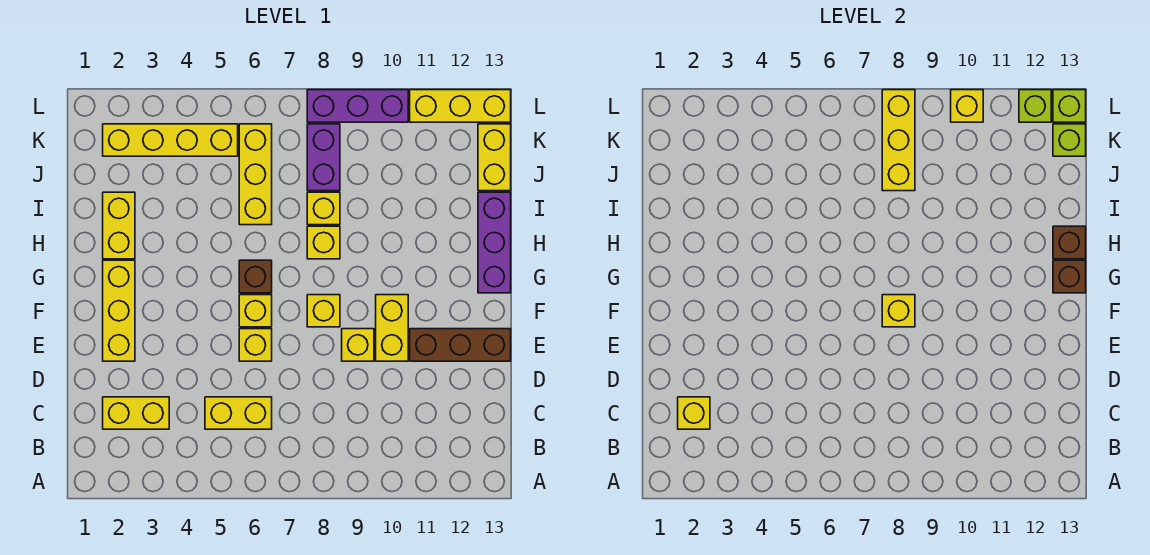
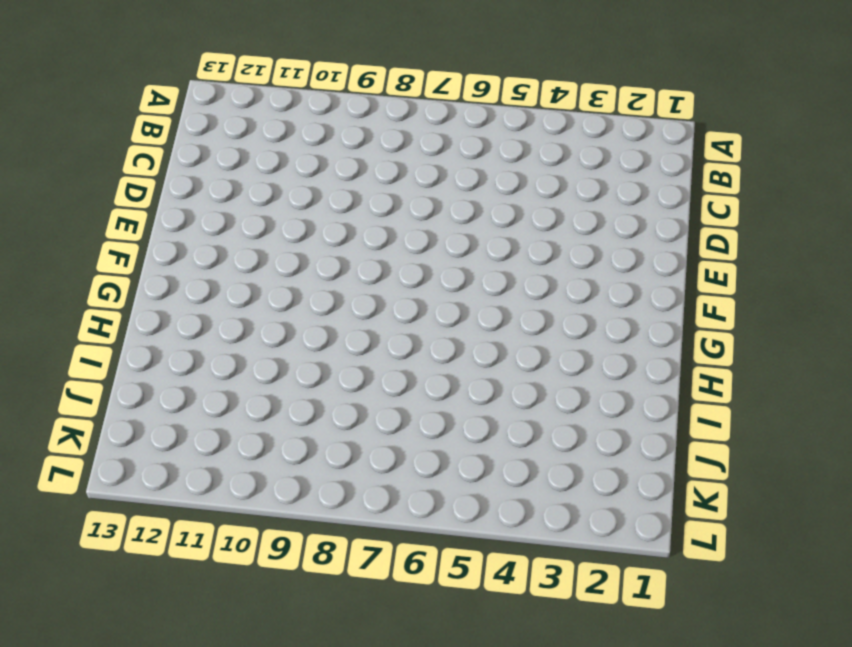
none -> yellow 1x2 brick [103,397,169,429]
none -> yellow 1x2 brick [205,397,272,429]
none -> yellow 1x3 brick [103,260,135,361]

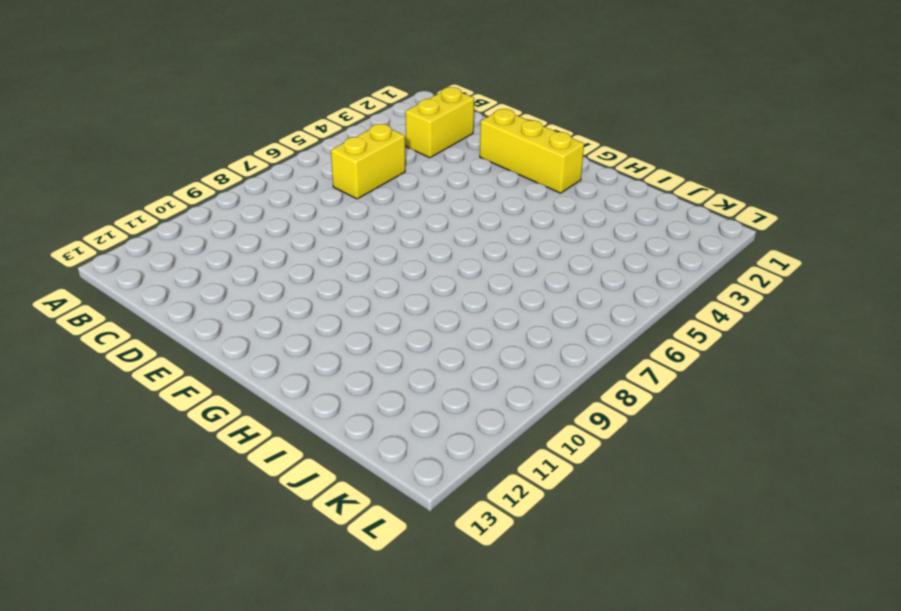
none -> yellow 1x1 brick [239,329,272,361]
none -> yellow 1x1 brick [342,329,374,361]
none -> yellow 1x2 brick [376,295,408,361]

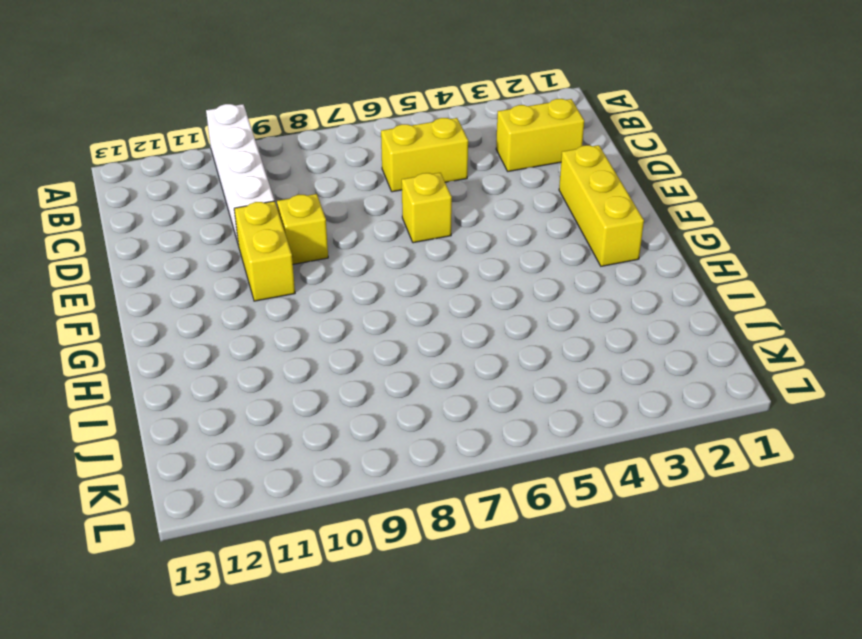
white 1x4 brick [206,104,274,246] -> none
none -> brown 1x3 brick [410,329,511,361]
none -> yellow 1x1 brick [239,295,272,327]
none -> yellow 1x1 brick [307,295,340,327]

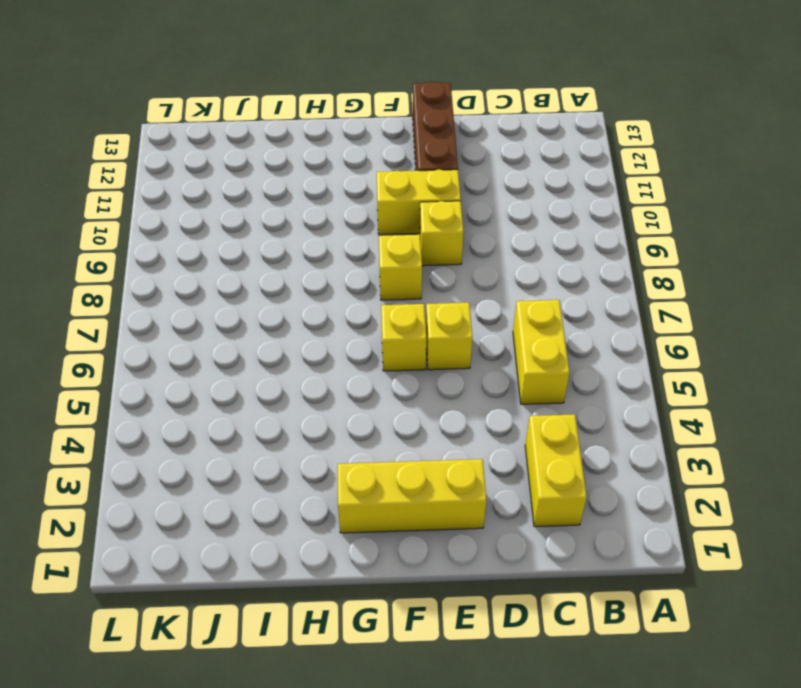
none -> brown 1x1 brick [239,260,272,293]
none -> purple 1x3 brick [478,192,511,293]
none -> yellow 1x2 brick [103,192,135,259]

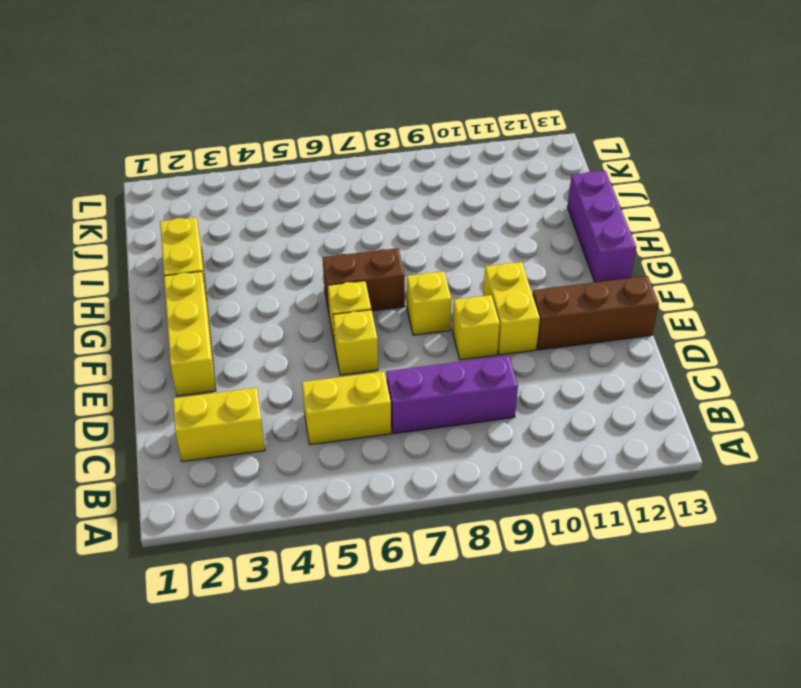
purple 1x3 brick [386,356,518,434] -> purple 1x3 brick moved to [307,90,408,122]
brown 1x2 brick [323,248,405,312] -> brown 1x1 brick [239,260,272,293]
none -> yellow 1x1 brick [307,226,340,259]
none -> yellow 1x3 brick [239,124,272,225]
none -> yellow 1x1 brick [307,192,340,225]

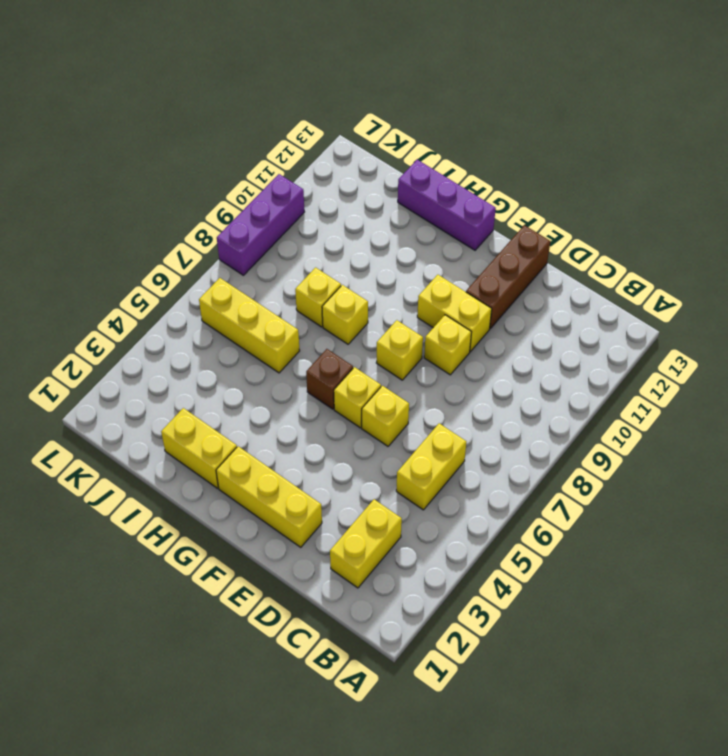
none -> purple 1x2 brick [307,124,340,191]
none -> yellow 1x2 brick [478,124,511,191]
none -> yellow 1x4 brick [103,124,238,156]

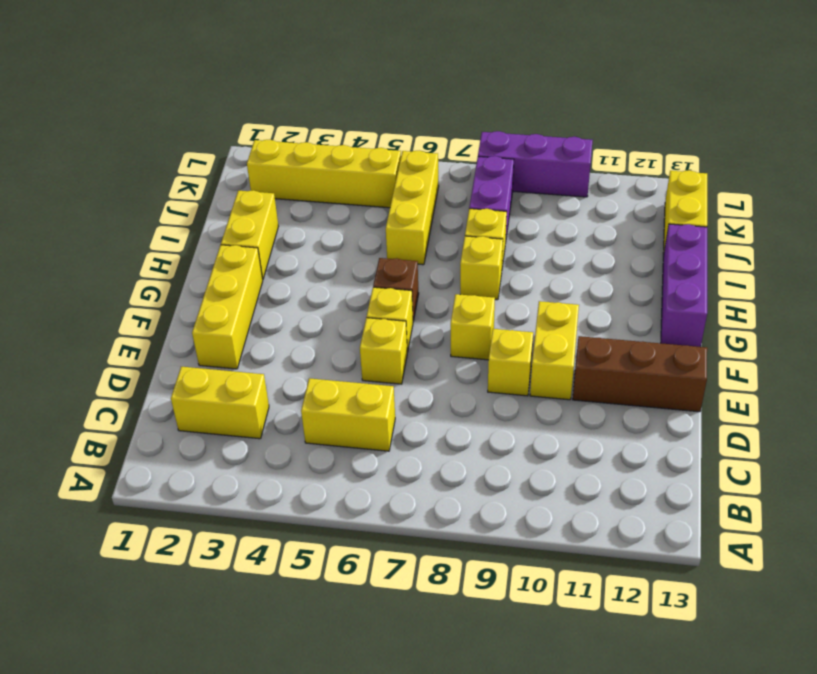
none -> yellow 1x3 brick [410,90,511,122]
none -> yellow 1x1 brick [678,397,710,429]
none -> yellow 1x1 brick [882,295,915,327]

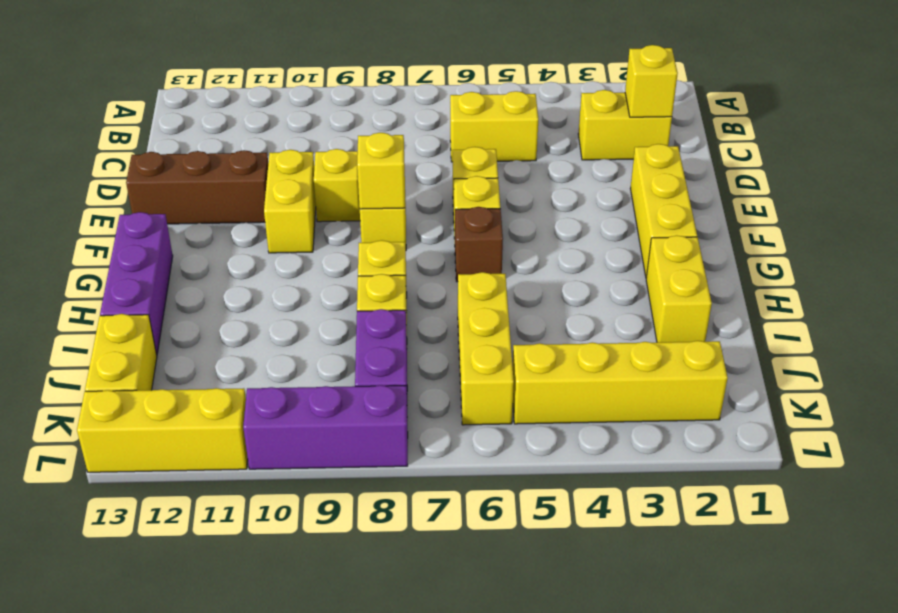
none -> brown 1x1 brick [1053,260,1086,293]
none -> brown 1x1 brick [1053,226,1086,259]
none -> yellow 1x3 brick [882,90,915,191]

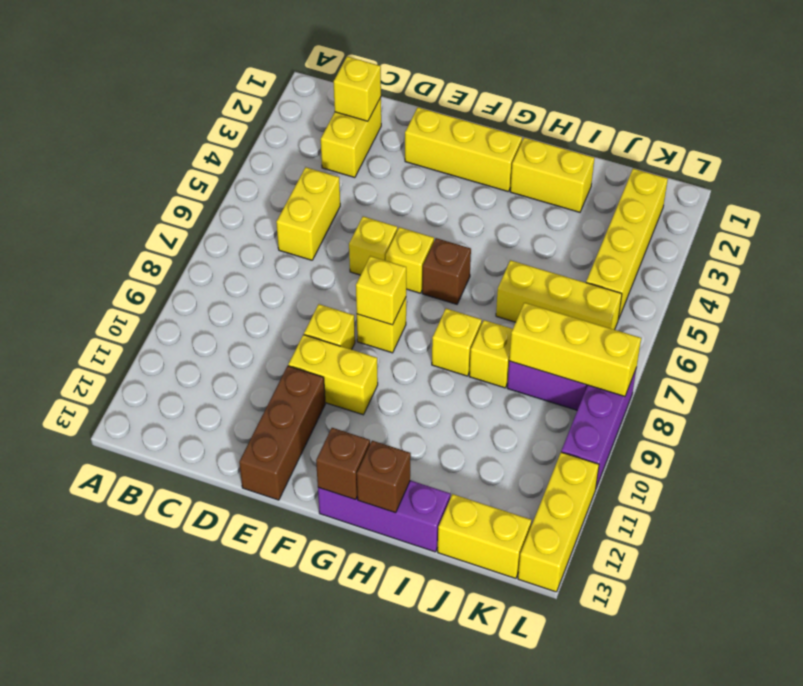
none -> lime 1x1 brick [1053,124,1086,156]
none -> yellow 1x1 brick [951,90,983,122]
none -> lime 1x1 brick [1019,90,1051,122]

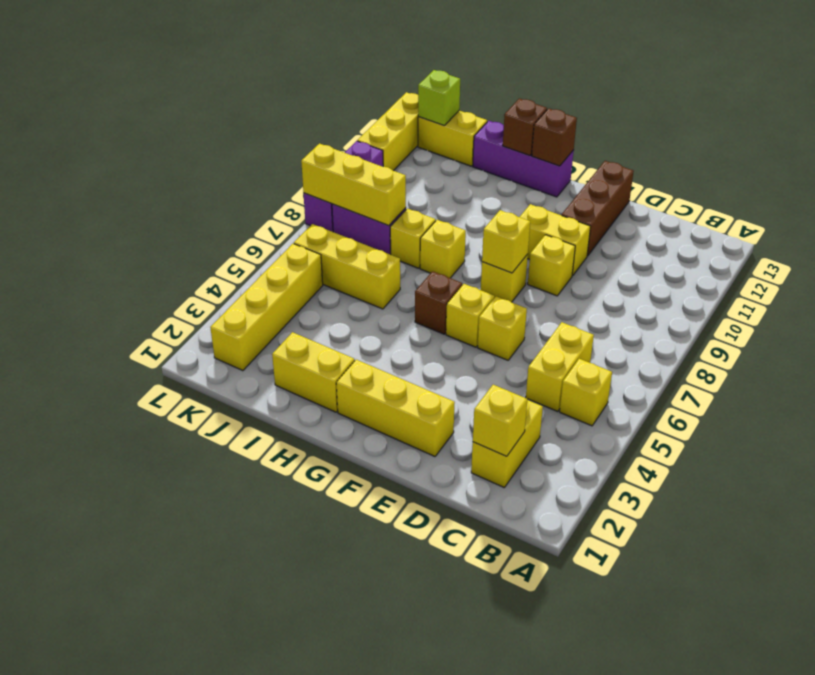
yellow 1x1 brick [560,359,612,426] -> yellow 1x1 brick moved to [951,90,983,122]
none -> lime 1x1 brick [1019,90,1051,122]
none -> lime 1x1 brick [1053,90,1086,122]

